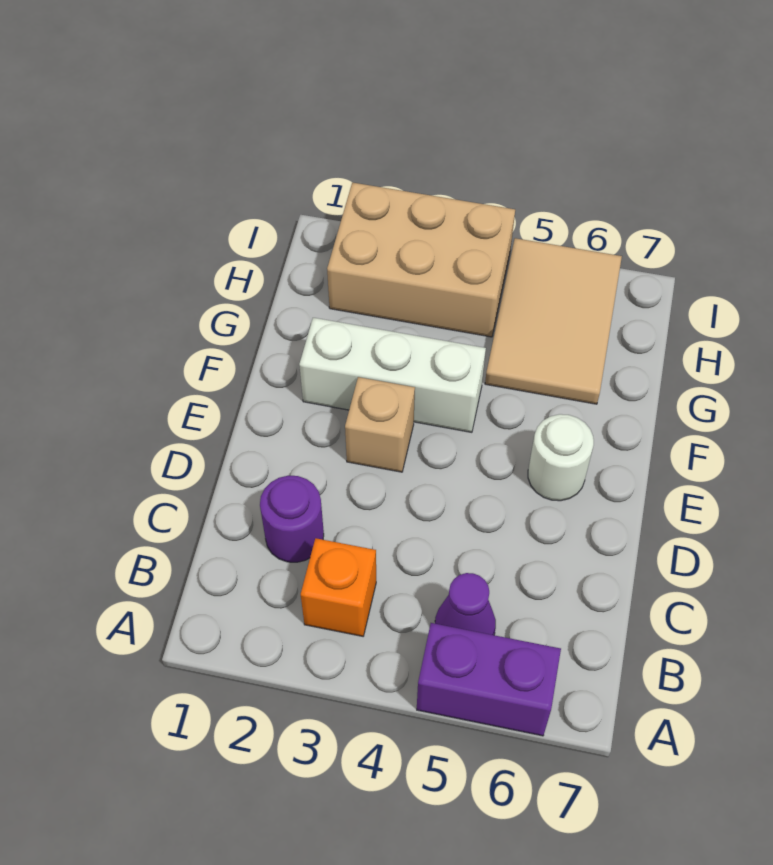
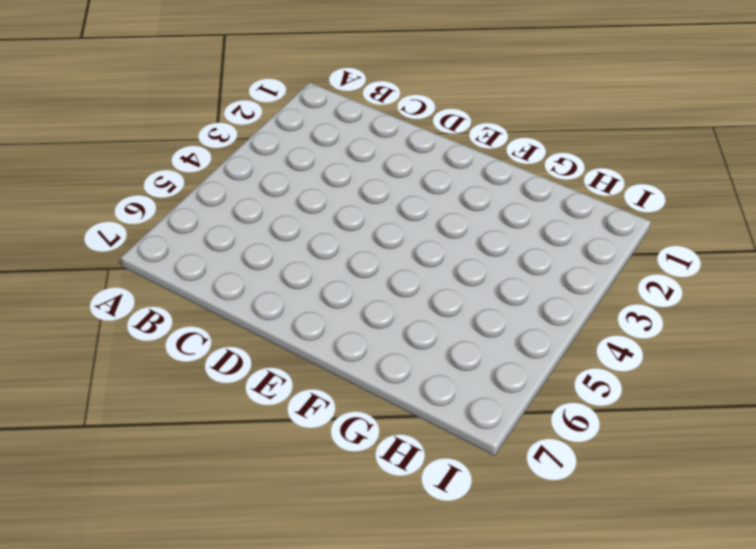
none -> purple 1x2 brick [417,623,561,736]
none -> orange 1x1 brick [301,538,376,636]

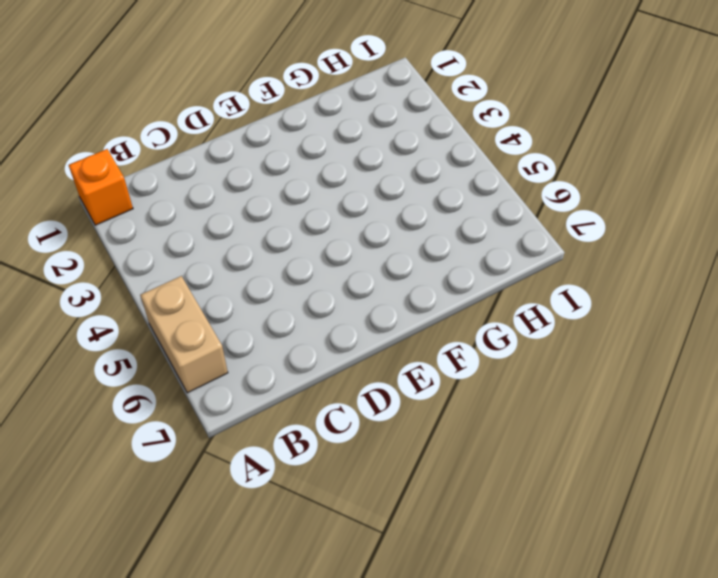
orange 1x1 brick [69,149,133,225] -> orange 1x1 brick moved to [301,538,376,636]
tan 1x2 brick [140,276,228,393] -> purple 1x2 brick [417,623,561,736]
none -> purple 1x1 cone [435,573,496,635]
none -> purple 1x1 round brick [260,476,324,562]

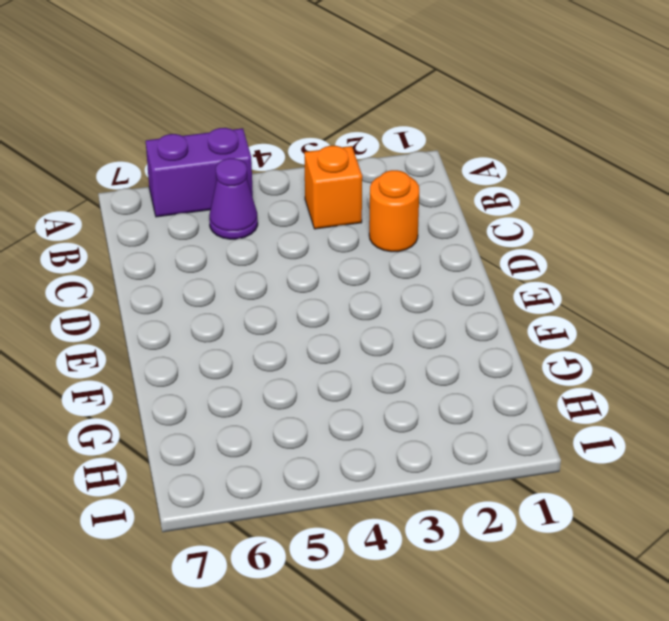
orange 1x1 round brick [369,170,419,252] -> purple 1x1 round brick [260,476,324,562]
none -> tan 1x1 brick [345,377,415,472]
none -> white 1x1 round brick [528,414,594,501]

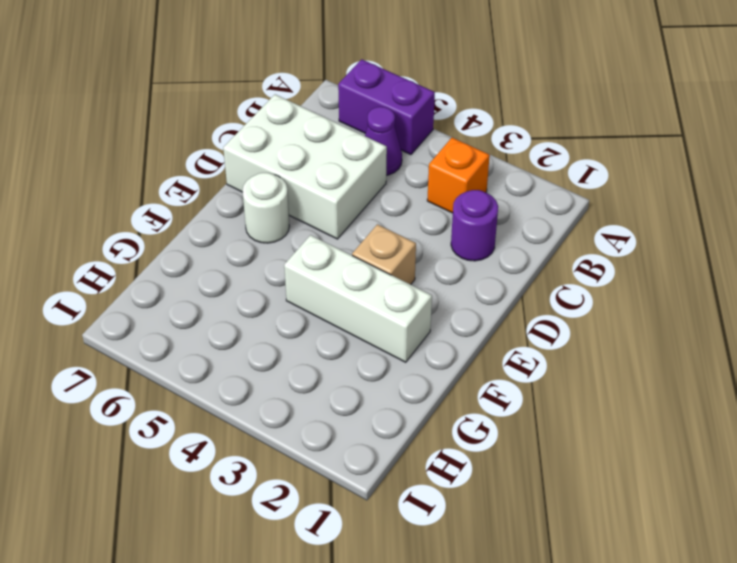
white 2x3 brick [223,94,387,239] -> none
none -> tan 2x3 tile [485,238,622,404]
none -> tan 2x3 brick [327,183,515,337]

